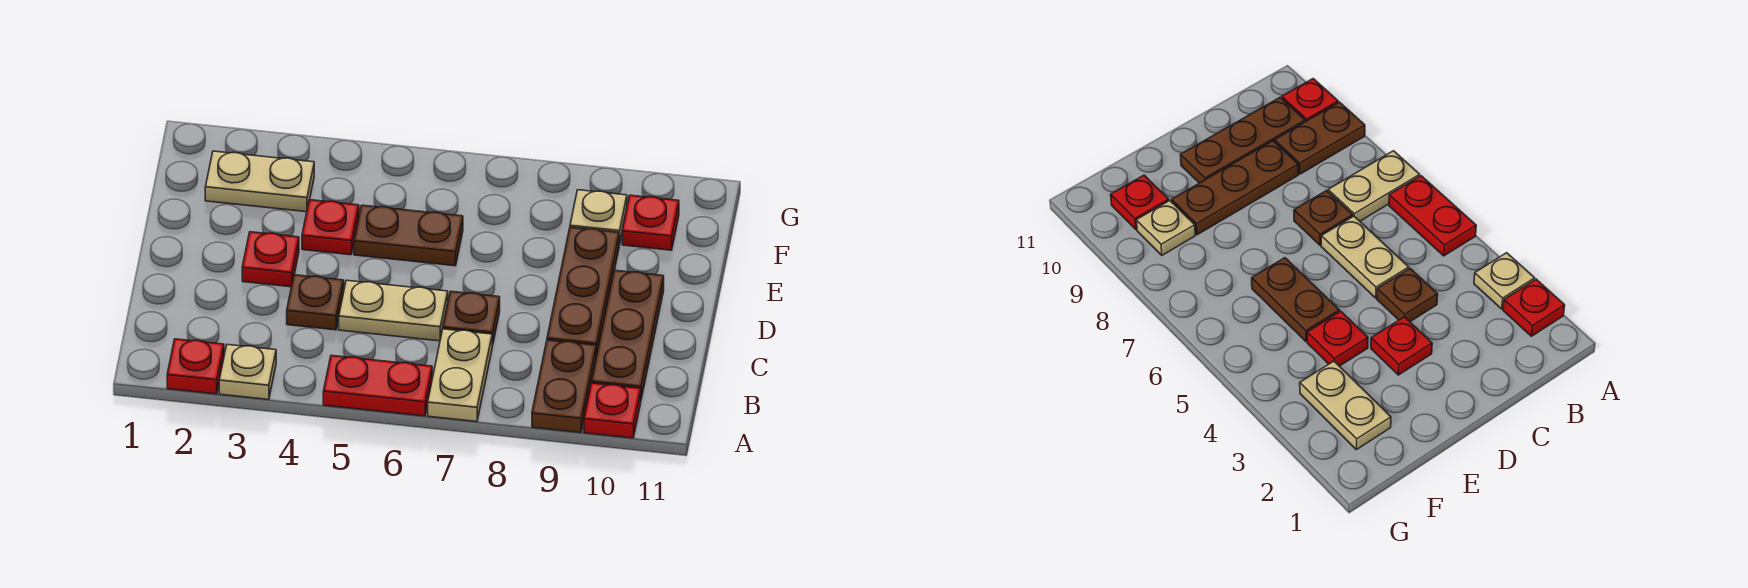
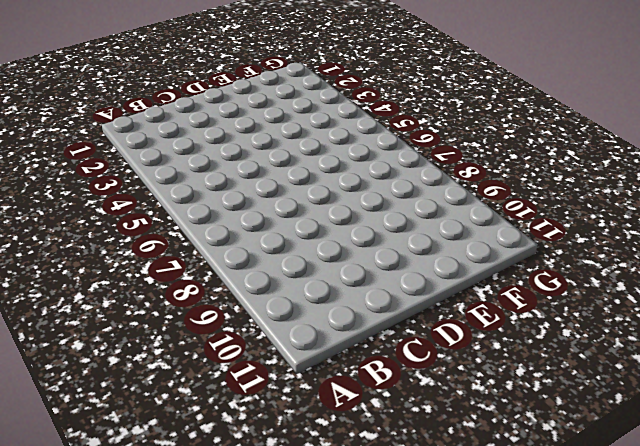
none -> red 1x1 plate [167,339,224,394]
none -> tan 1x1 plate [219,345,276,400]
none -> red 1x2 plate [323,356,432,416]

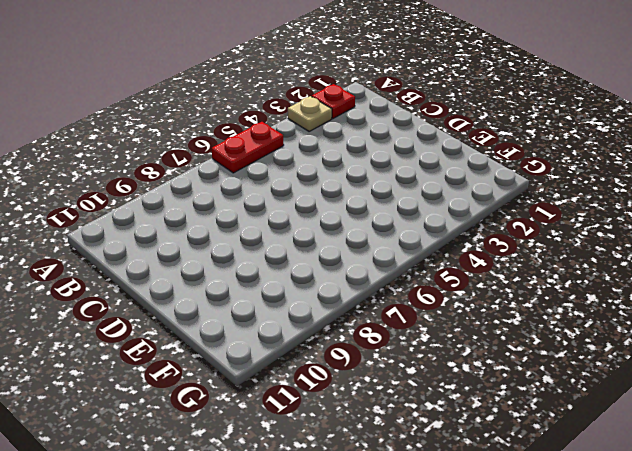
none -> tan 1x2 plate [428,329,492,422]
none -> brown 1x2 plate [532,340,596,433]
none -> red 1x1 plate [584,383,641,438]

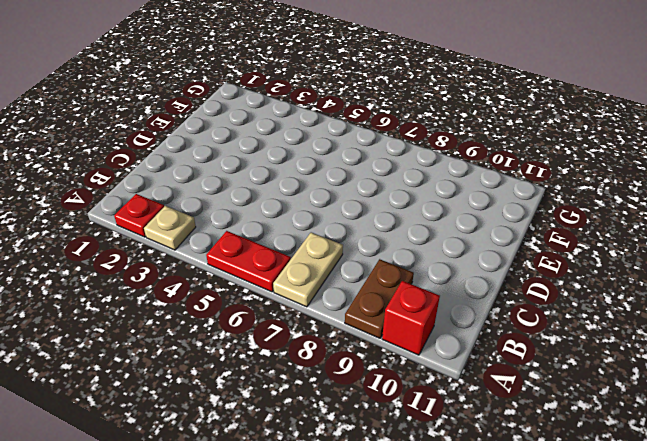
red 1x1 brick [382,281,440,355] -> red 1x1 plate [584,383,641,438]
none -> brown 1x3 plate [592,270,664,399]
none -> brown 1x1 plate [287,275,344,330]
none -> tan 1x2 plate [339,280,448,341]

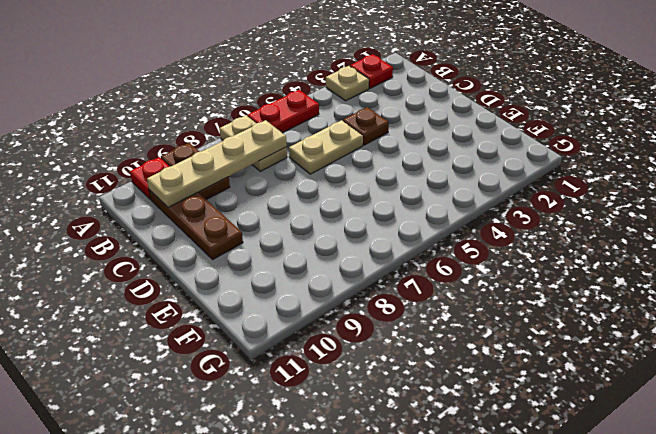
tan 1x4 plate [147,120,287,207] -> none
none -> brown 1x1 plate [443,291,500,346]
none -> brown 1x3 plate [547,227,619,357]
none -> red 1x1 plate [242,232,299,287]

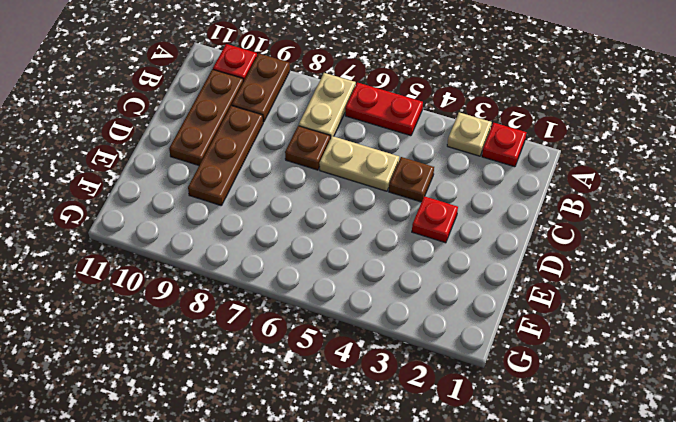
none -> red 1x1 plate [302,200,359,255]
none -> brown 1x2 plate [354,205,463,266]
none -> tan 1x2 plate [205,151,314,212]

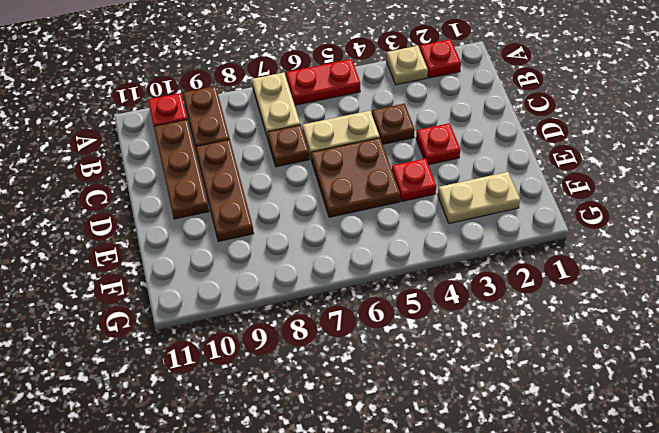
brown 2x2 plate [311,138,400,217] -> brown 1x2 plate [354,205,463,266]
none -> tan 1x1 plate [570,190,627,244]
none -> red 1x1 plate [622,195,679,250]

